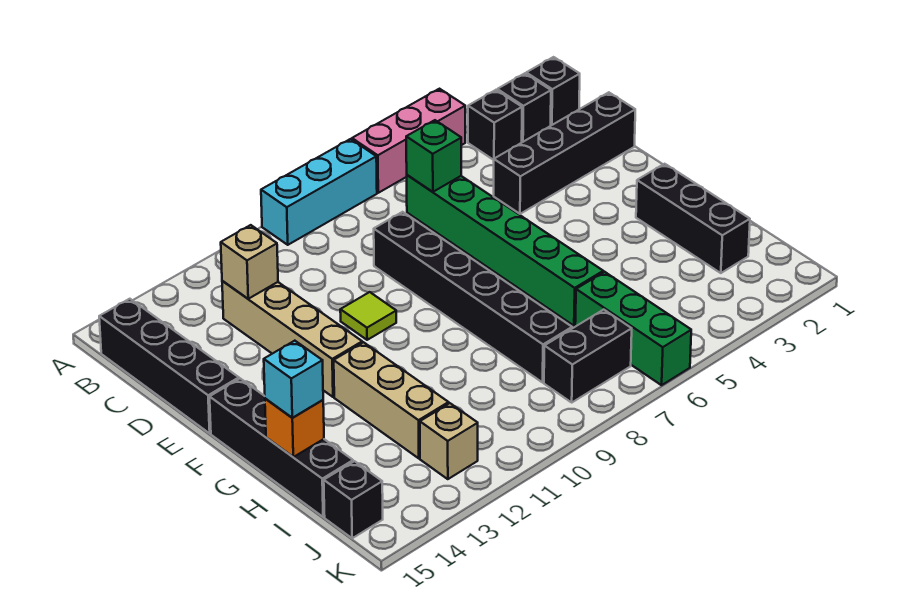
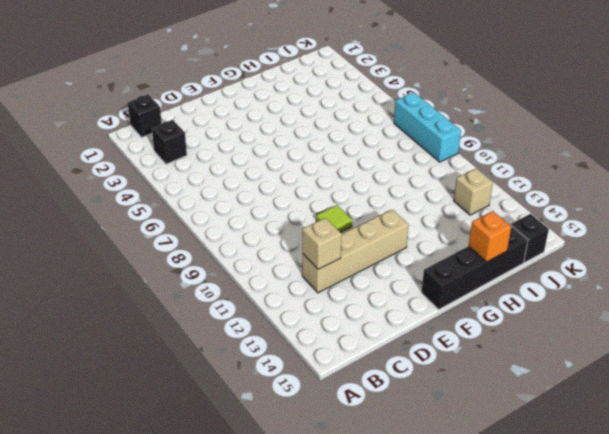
cyan 1x3 brick [394,93,461,162] -> cyan 1x3 brick moved to [261,139,377,245]
none -> pink 1x3 brick [352,89,465,193]
none -> black 1x1 brick [497,73,551,142]
none -> black 1x4 brick [99,299,239,433]

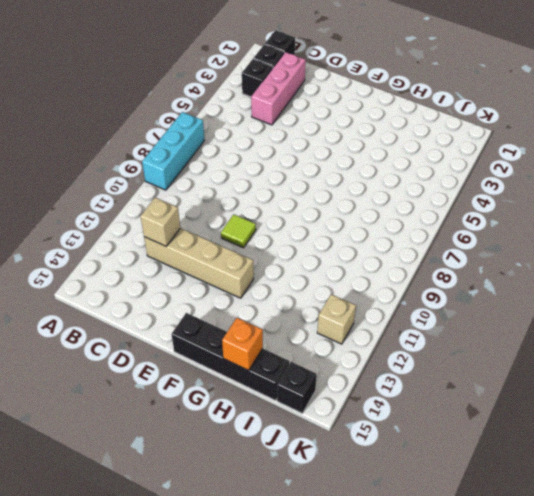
pink 1x3 brick [251,52,306,125] -> pink 1x3 brick moved to [352,89,465,193]
none -> black 1x4 brick [99,299,239,433]
none -> green 1x6 brick [407,175,603,326]
none -> black 1x4 brick [494,92,635,214]

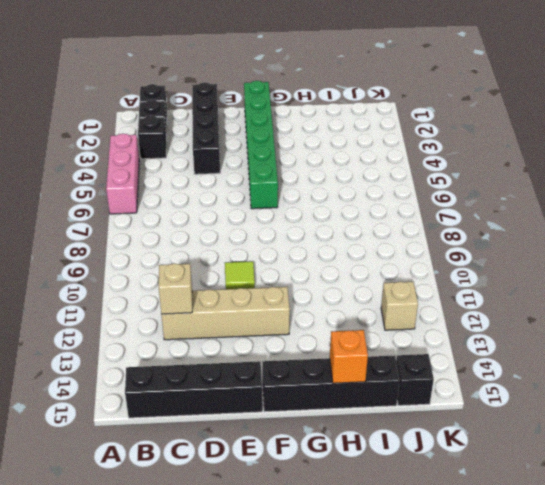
green 1x6 brick [244,81,278,209] -> green 1x6 brick turned to [407,175,603,326]
none -> cyan 1x3 brick [261,139,377,245]
none -> black 1x6 brick [374,212,572,382]
none -> black 1x3 brick [636,164,750,273]

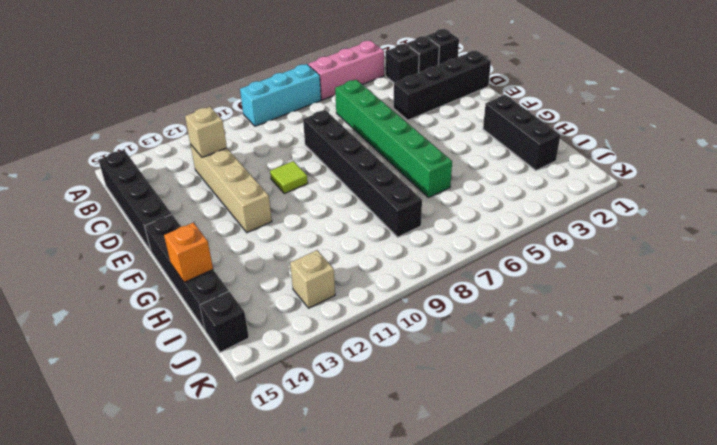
none -> tan 1x3 brick [334,342,449,458]
none -> green 1x3 brick [575,272,691,385]
none -> black 1x2 brick [544,310,632,402]

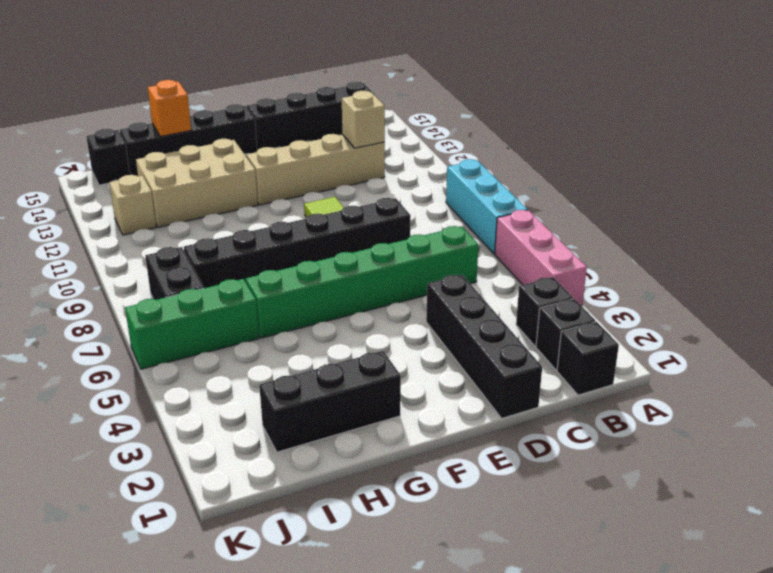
tan 2x3 brick [136,139,258,227] -> tan 1x3 brick [334,342,449,458]
none -> green 1x1 brick [406,120,461,192]
none -> cyan 1x1 brick [264,341,323,418]

